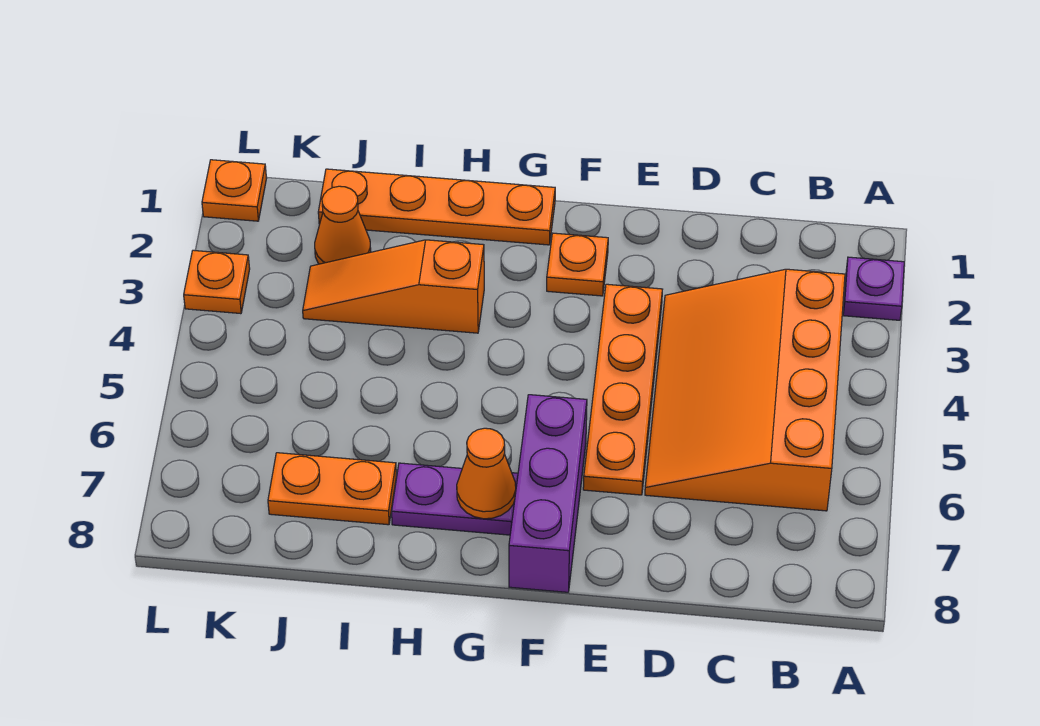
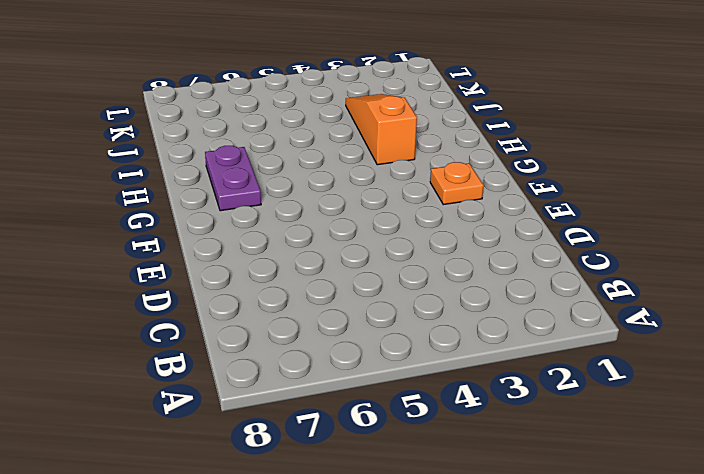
none -> purple 1x1 plate [843,257,904,320]
none -> orange 3x4 slope [645,269,845,511]
none -> orange 1x4 plate [583,284,662,495]

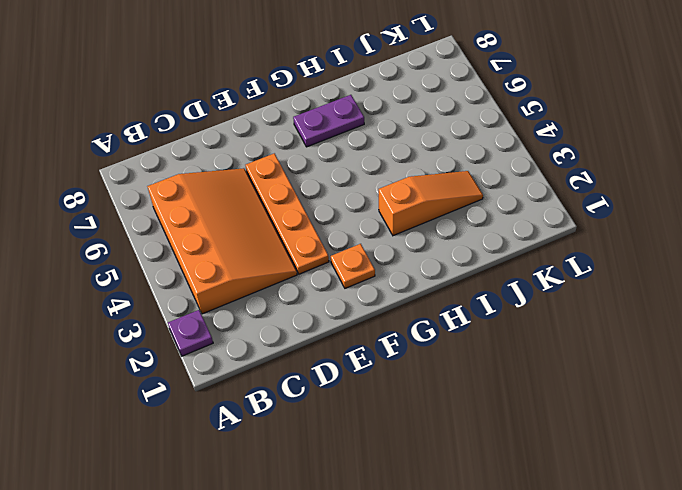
none -> purple 1x3 brick [509,395,587,592]
none -> orange 1x4 plate [318,169,555,245]
none -> orange 1x2 plate [268,453,396,525]

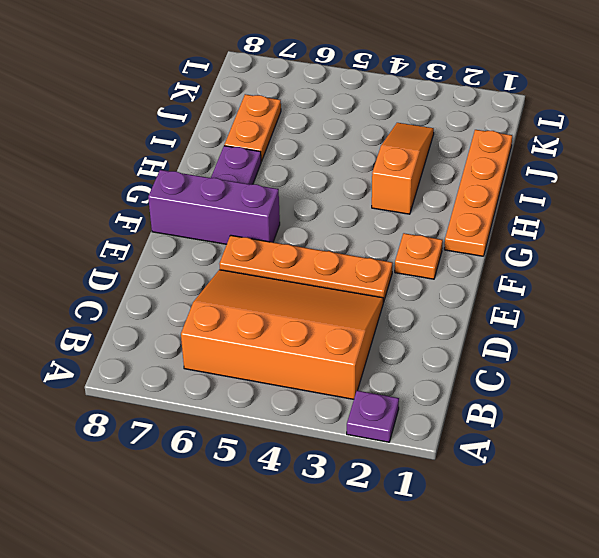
none -> orange 1x1 cone [315,186,371,264]
none -> orange 1x1 plate [202,160,266,221]
none -> orange 1x1 plate [184,250,250,314]

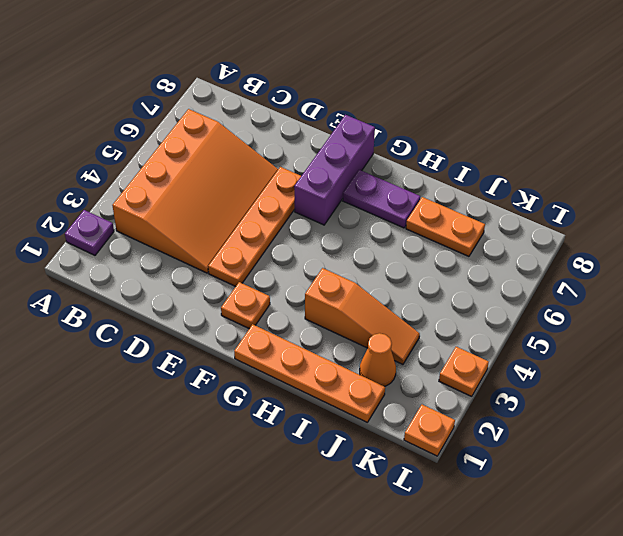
none -> orange 1x1 cone [457,428,516,519]

